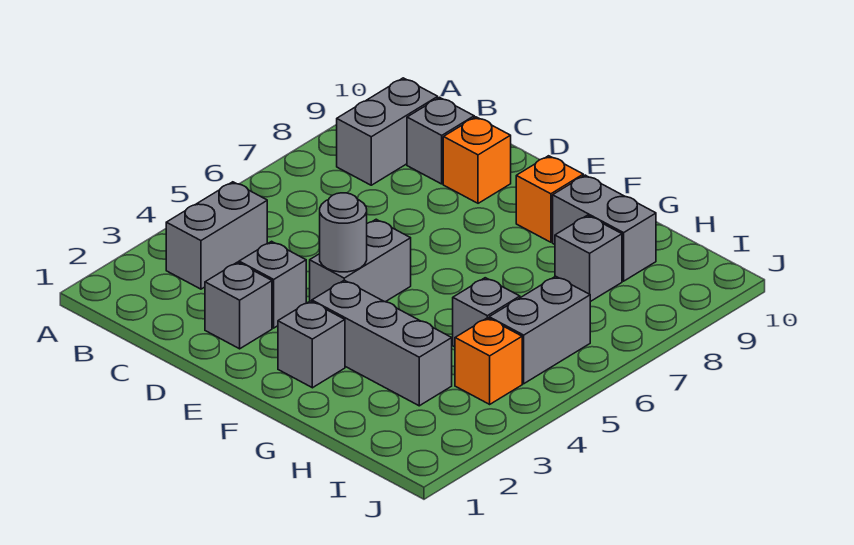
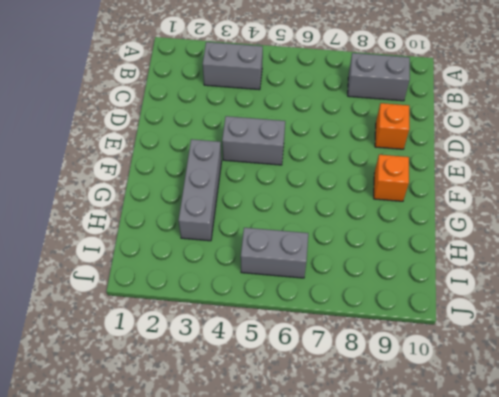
none -> grey 1x1 brick [407,97,474,184]
none -> grey 1x1 brick [205,262,272,349]
none -> grey 1x1 brick [239,241,306,328]

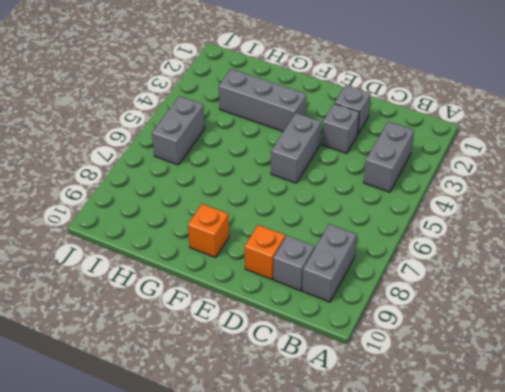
none -> grey 1x1 brick [278,301,345,388]
none -> grey 1x2 brick [553,175,656,281]
none -> grey 1x1 brick [453,278,520,347]

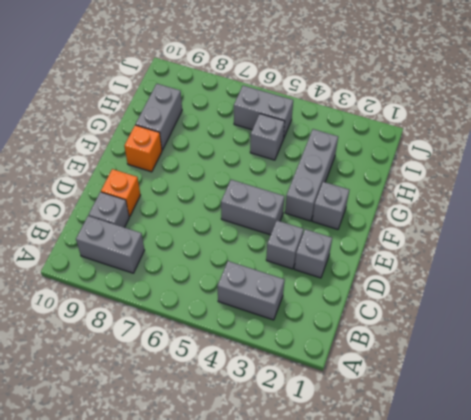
none -> grey 1x1 brick [555,215,622,302]
none -> orange 1x1 brick [455,318,522,404]
none -> grey 1x1 round brick [320,193,367,272]

